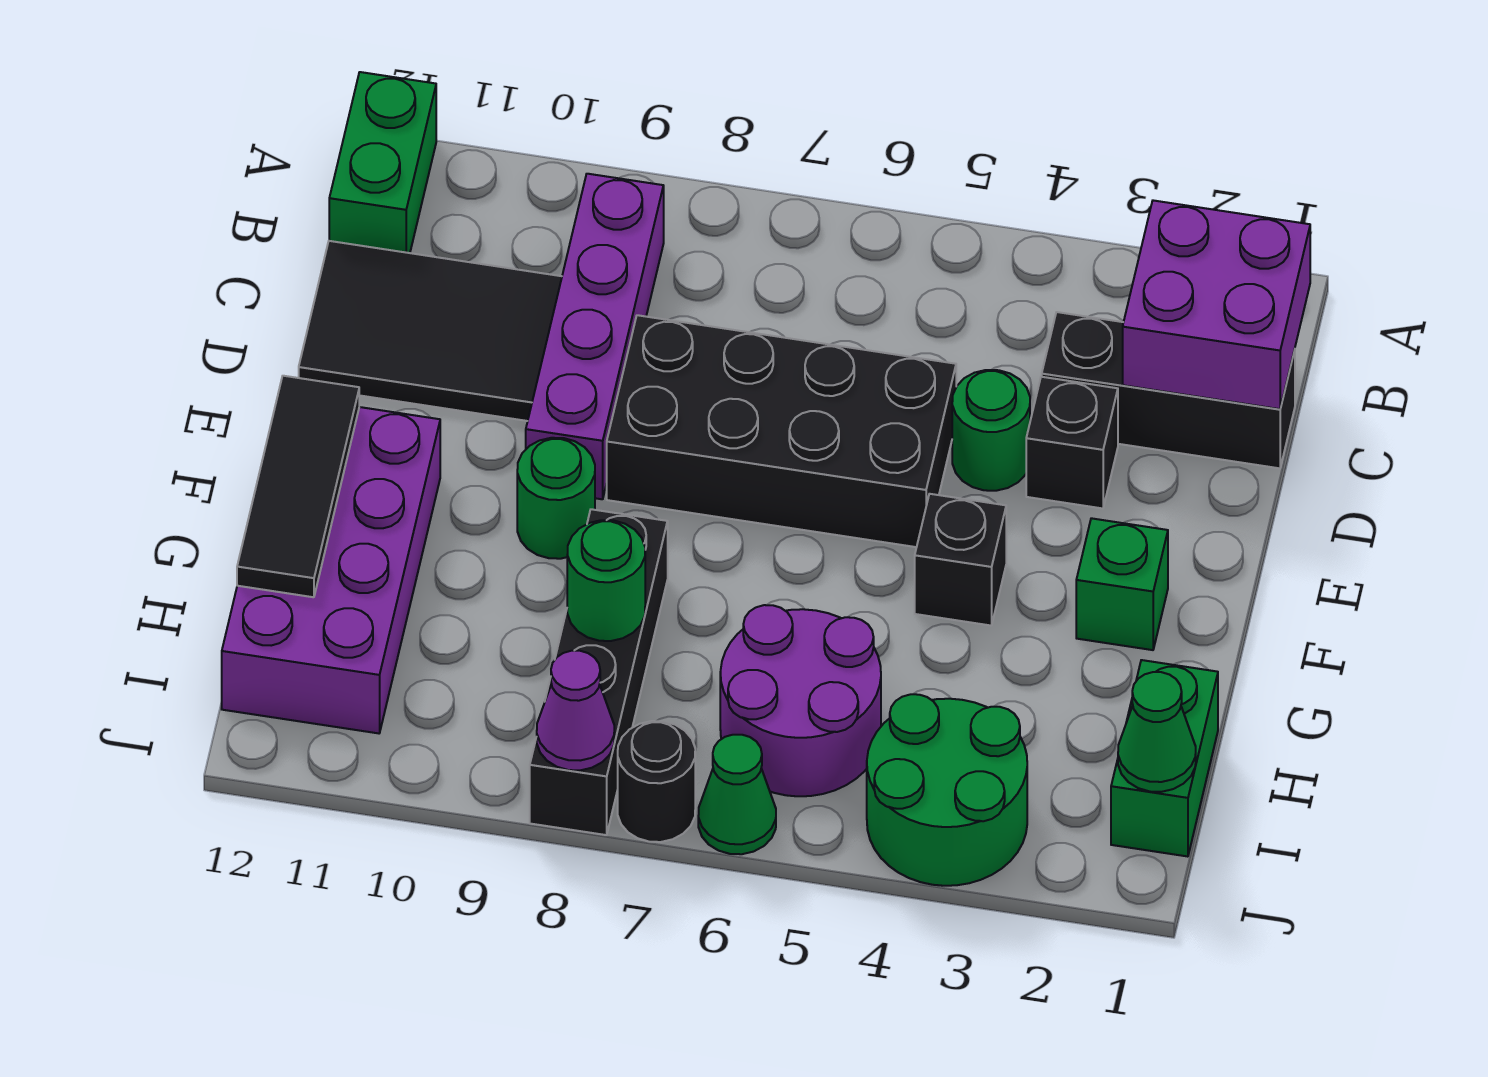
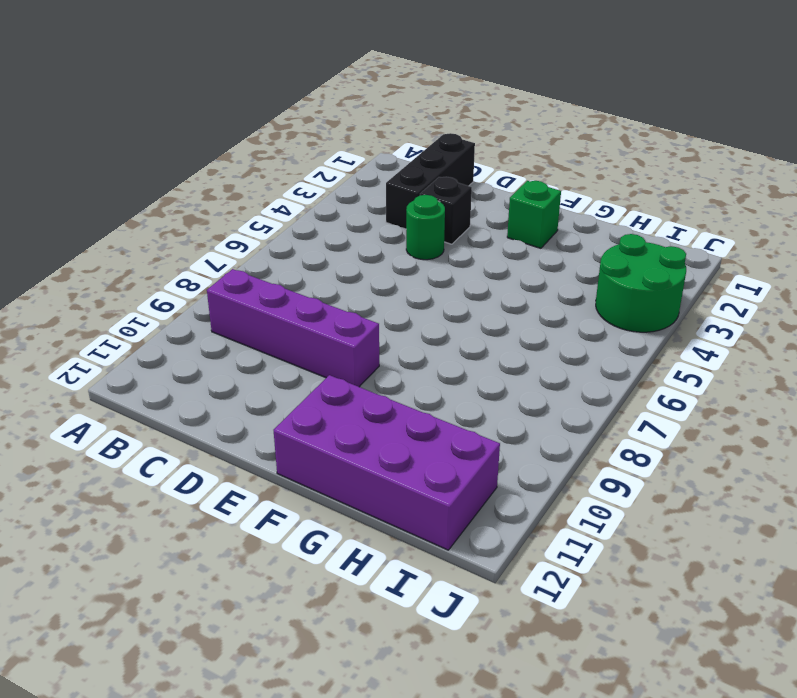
none -> green 1x2 brick [329,72,436,253]
none -> black 2x3 tile [299,241,562,421]
none -> black 2x4 brick [607,315,956,547]

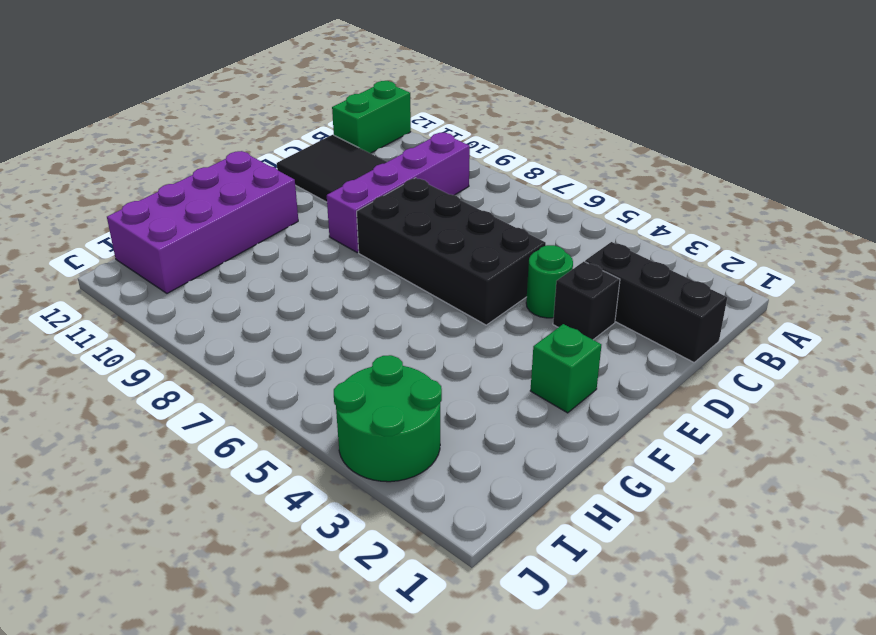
none -> black 1x1 brick [915,494,1006,625]
none -> green 1x1 round brick [517,438,595,559]
none -> black 1x4 brick [530,509,668,835]

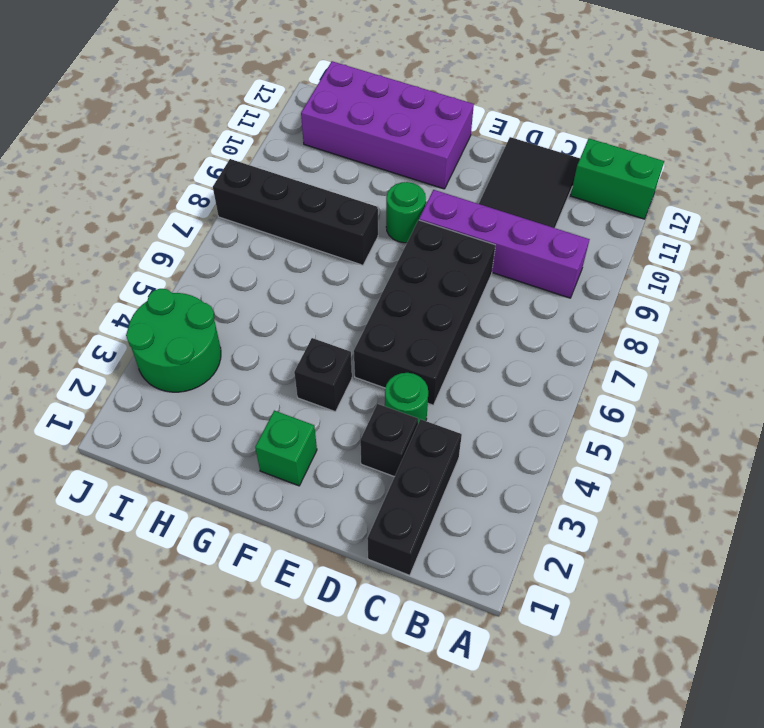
none -> green 1x2 brick [1111,660,1218,857]
none -> purple 2x2 round brick [720,605,881,796]
none -> green 1x1 cone [698,735,776,854]

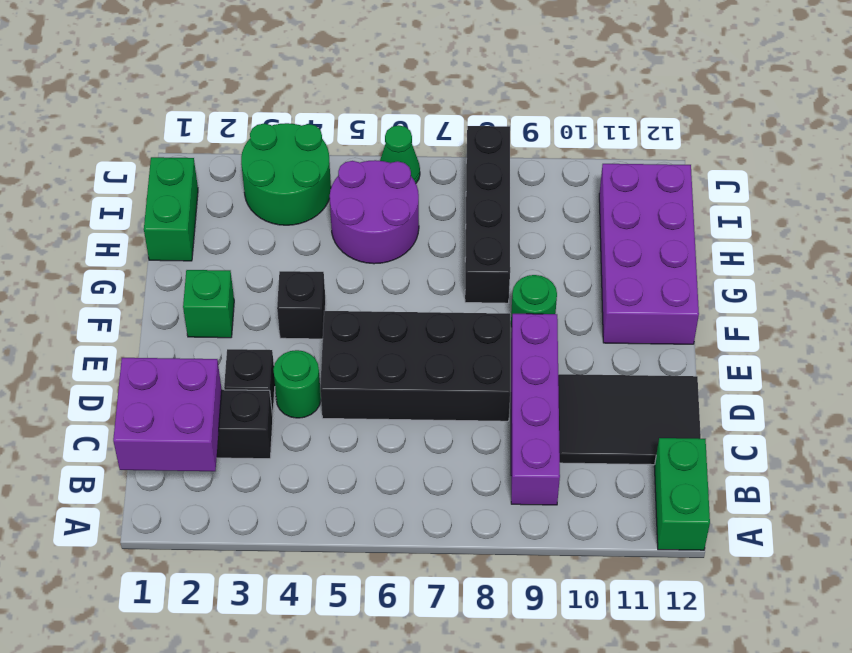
none -> black 1x1 round brick [618,721,695,842]
none -> black 1x3 tile [237,376,359,597]
none -> green 1x1 round brick [567,520,645,641]

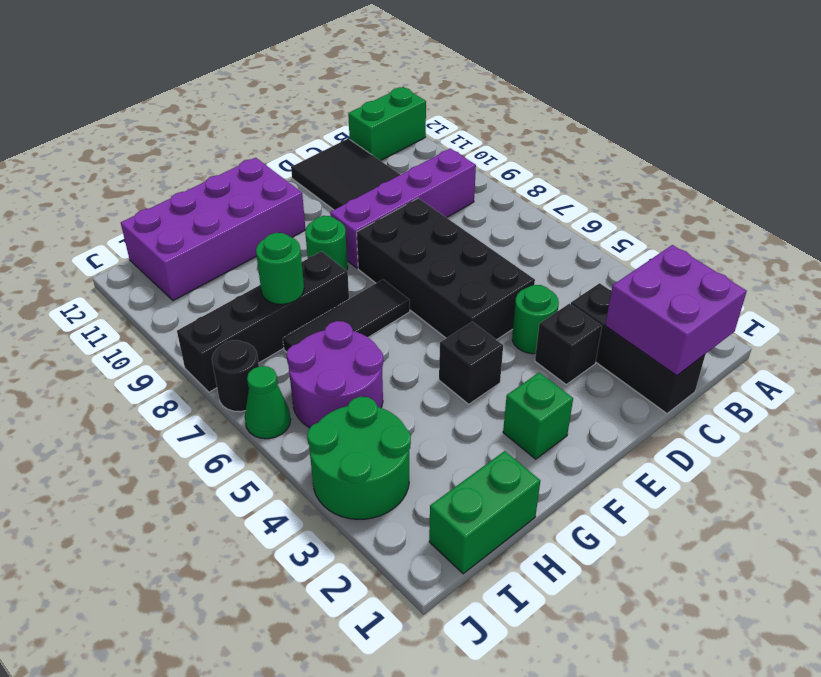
black 1x3 tile [283,280,410,352] -> black 1x3 tile moved to [237,376,359,597]
none -> green 1x1 cone [1118,672,1196,792]
none -> purple 1x1 cone [537,651,614,770]

